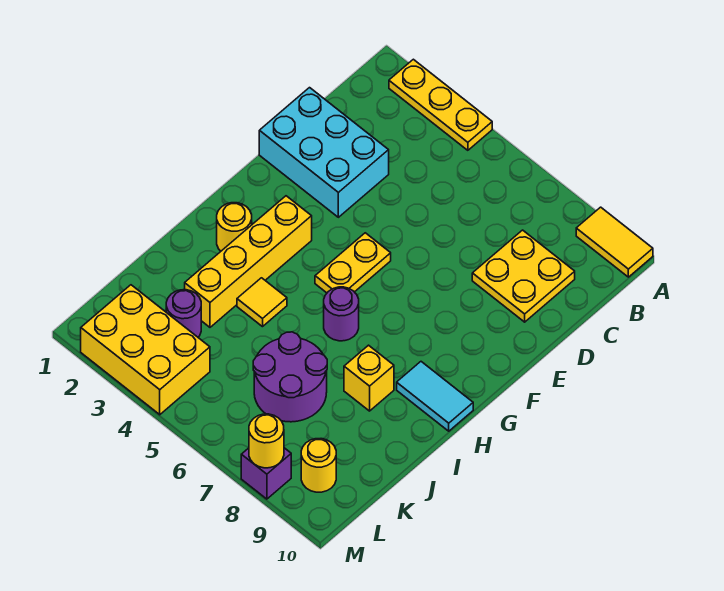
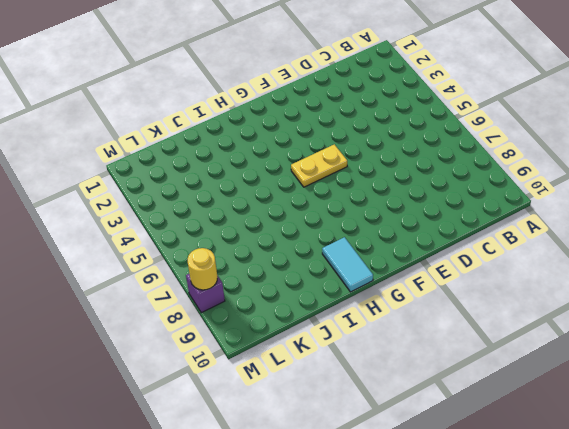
none -> yellow 1x3 plate [389,59,492,150]
none -> yellow 1x2 tile [576,207,653,277]
none -> yellow 2x2 plate [472,230,575,322]

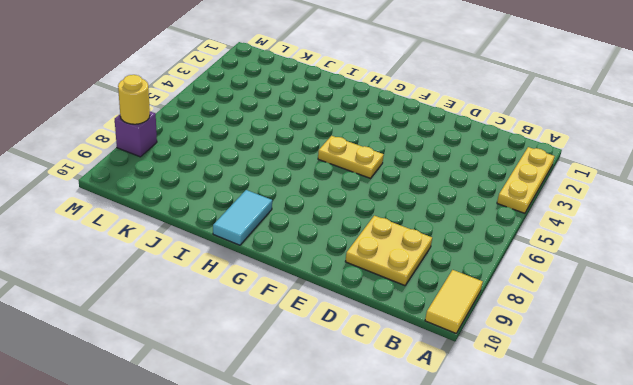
none -> cyan 2x3 brick [259,88,389,217]
none -> yellow 1x4 brick [185,196,312,327]
none -> yellow 1x1 round brick [217,203,252,251]

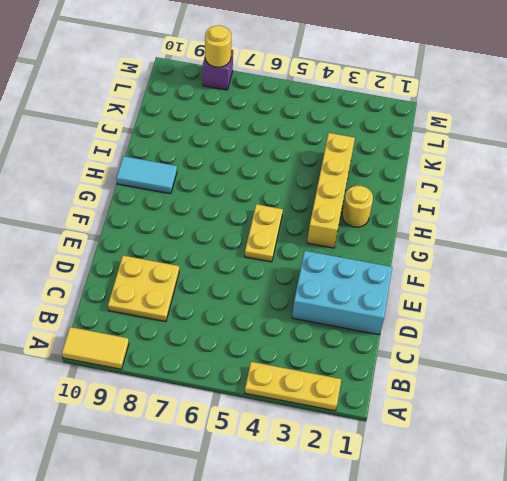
none -> purple 1x1 round brick [324,287,359,341]
none -> yellow 1x1 tile [237,278,287,327]
none -> yellow 1x1 brick [344,345,394,411]

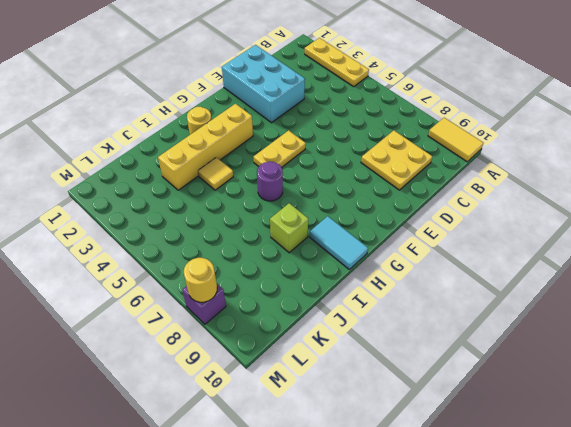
lime 1x1 brick [270,203,308,253] -> yellow 1x1 brick [344,345,394,411]
none -> purple 2x2 round brick [253,332,327,422]
none -> purple 1x1 round brick [166,290,201,337]
none -> yellow 2x3 brick [81,285,210,415]

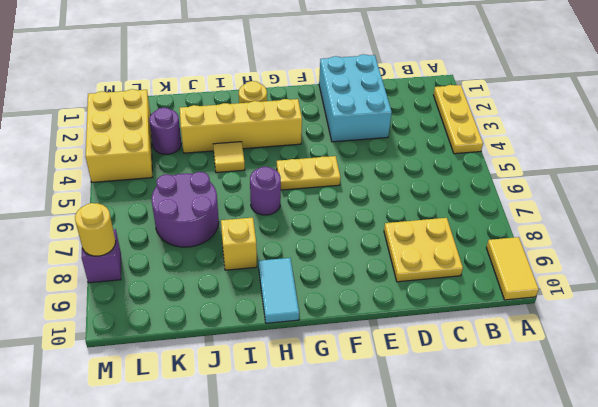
none -> yellow 1x1 round brick [301,439,336,492]

